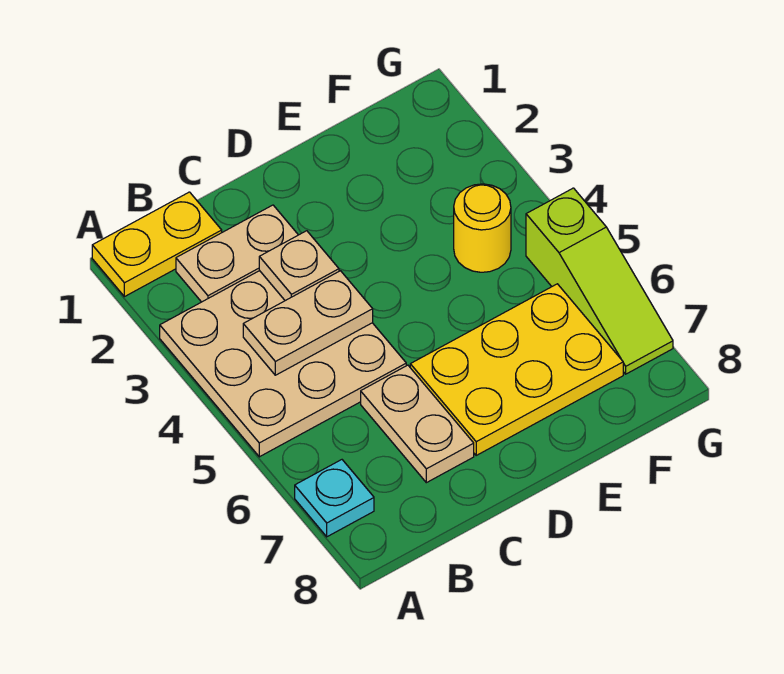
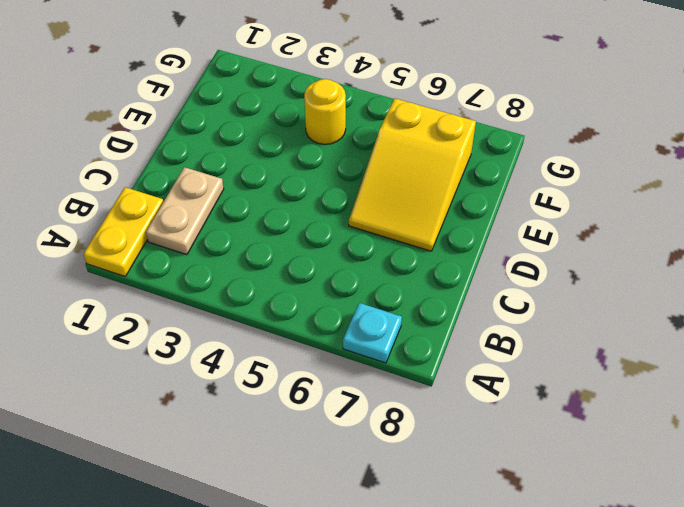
yellow 2x3 slope [349,98,476,251] -> yellow 2x3 plate [410,284,623,455]
none -> tan 3x3 plate [160,271,406,457]
none -> tan 1x2 plate [361,365,474,483]

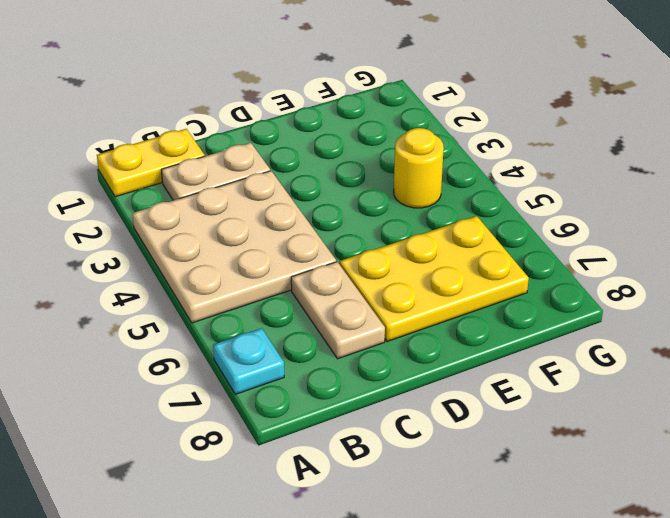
none -> lime 1x3 slope [526,188,673,374]
none -> tan 1x2 plate [243,271,373,375]

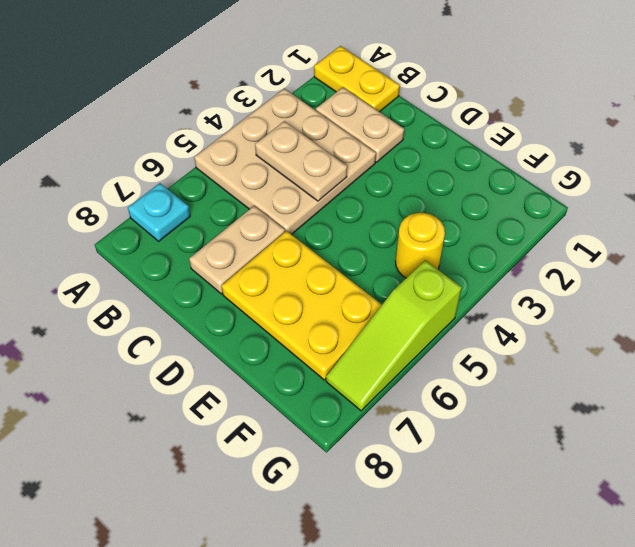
none -> tan 1x1 plate [259,231,339,301]

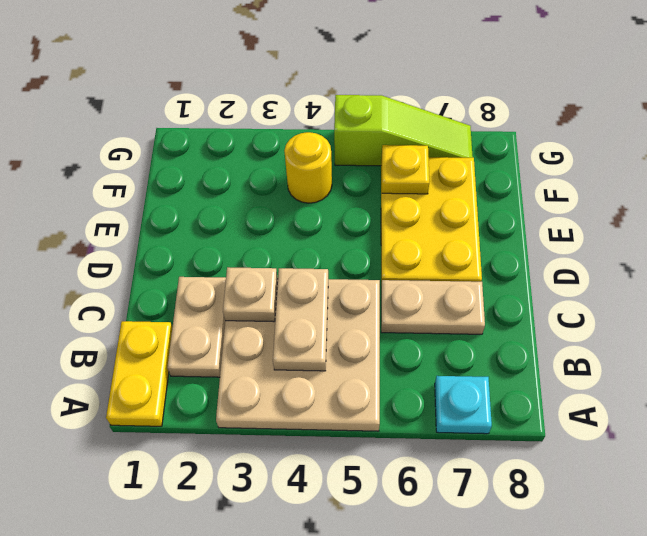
yellow 1x1 plate [382,145,429,194] -> none

